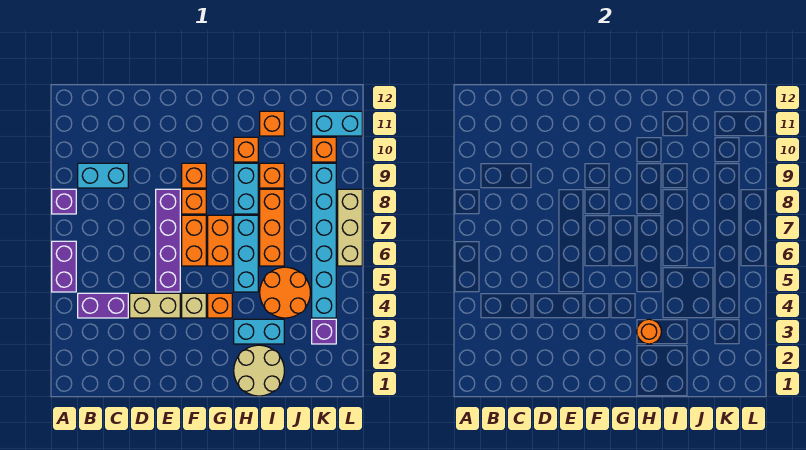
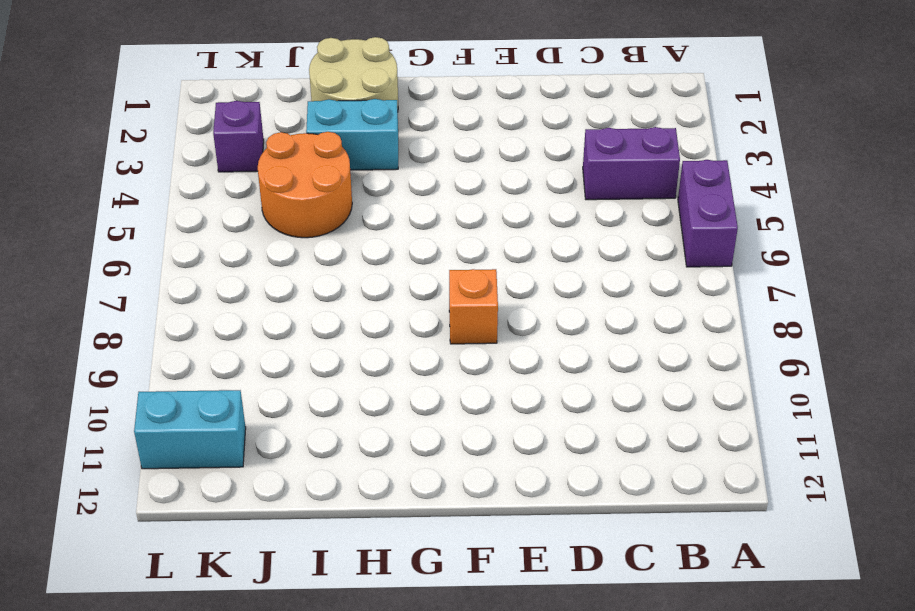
none -> purple 1x1 brick [52,189,76,214]
none -> cyan 1x2 brick [78,163,128,188]
none -> tan 1x2 brick [130,293,180,318]

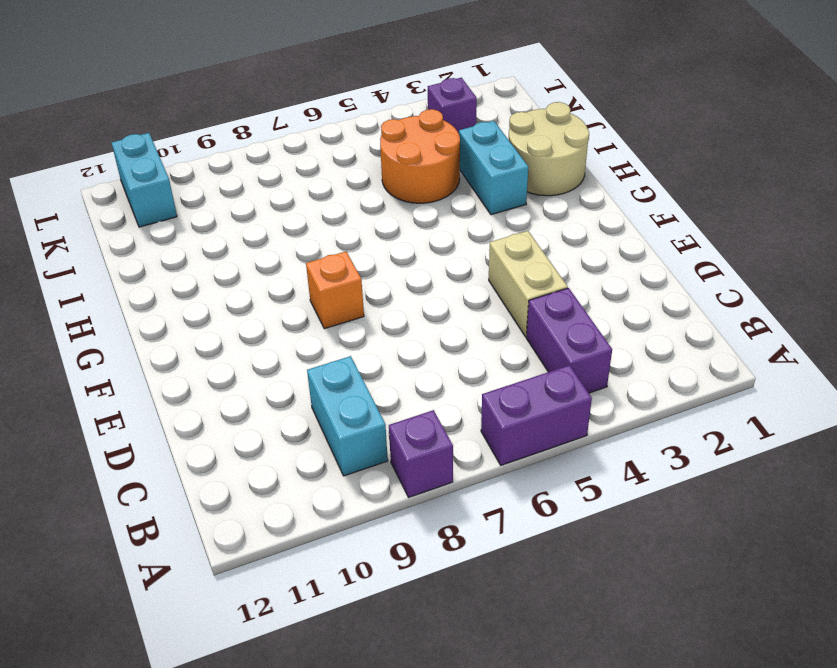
none -> purple 1x4 brick [156,189,180,292]
none -> tan 1x1 brick [182,293,206,318]
none -> orange 1x2 brick [182,215,206,266]

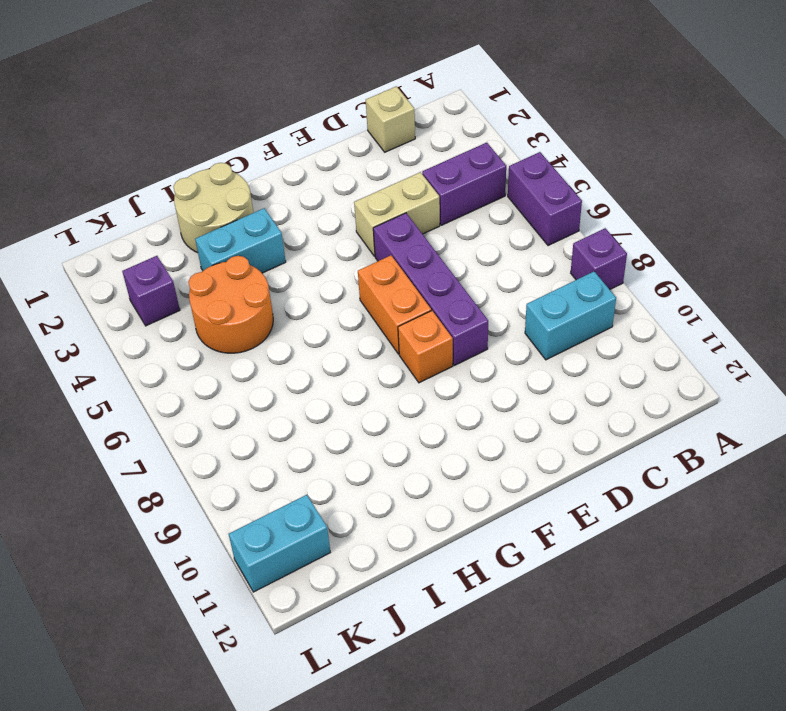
tan 1x1 brick [366,86,415,152] -> tan 1x1 brick moved to [182,293,206,318]
none -> orange 1x1 brick [182,163,206,188]
none -> orange 1x1 brick [208,293,232,318]
none -> orange 1x2 brick [208,215,232,266]

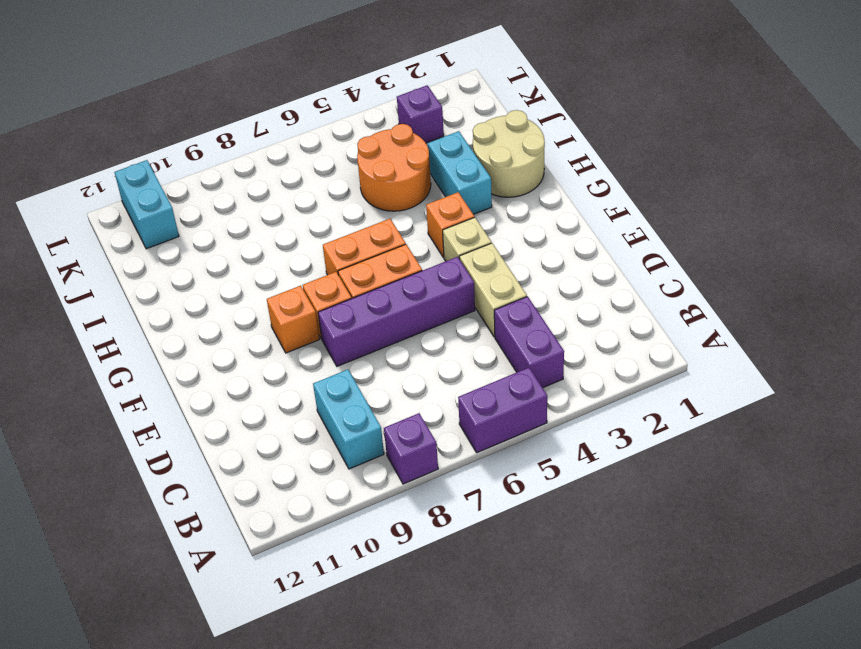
none -> cyan 1x3 brick [234,215,258,292]
none -> cyan 1x2 brick [234,163,258,214]
none -> orange 1x1 brick [234,137,258,162]

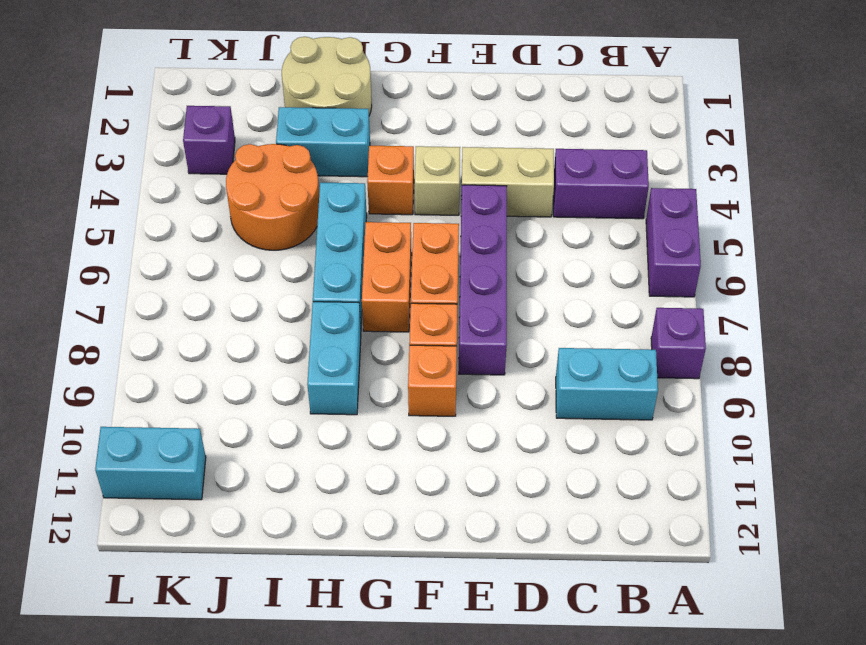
none -> orange 1x1 brick [234,137,258,162]
none -> orange 1x3 brick [260,189,284,266]
none -> orange 1x1 brick [260,163,284,188]

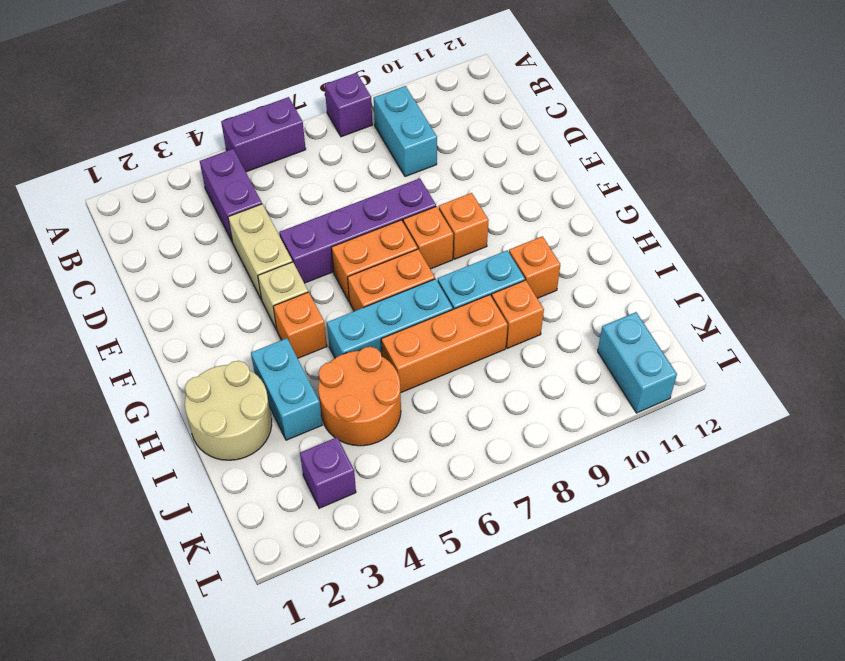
none -> orange 1x1 brick [260,111,284,136]
none -> cyan 1x6 brick [312,163,336,318]
none -> orange 1x1 brick [312,137,336,162]

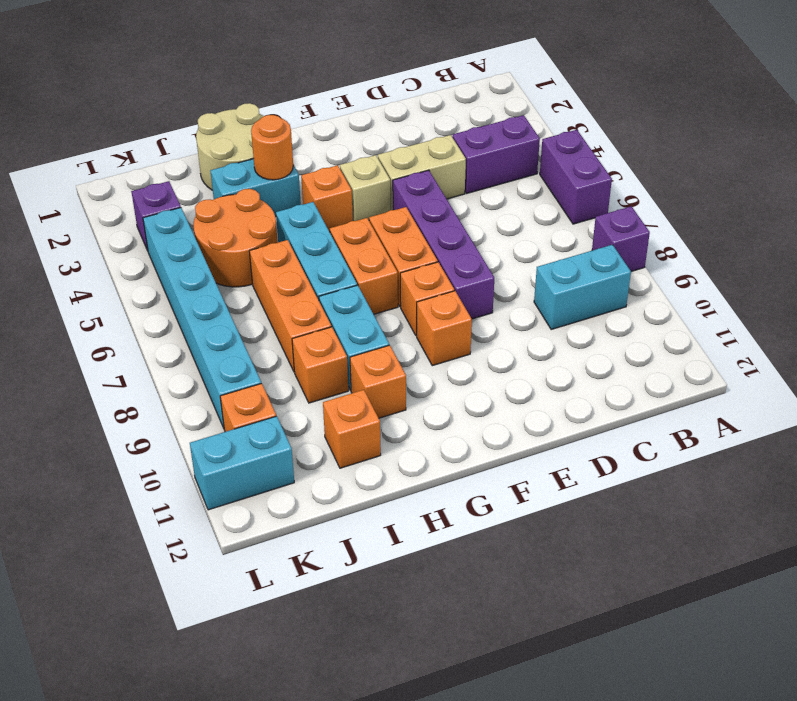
none -> tan 1x3 brick [338,189,362,266]

